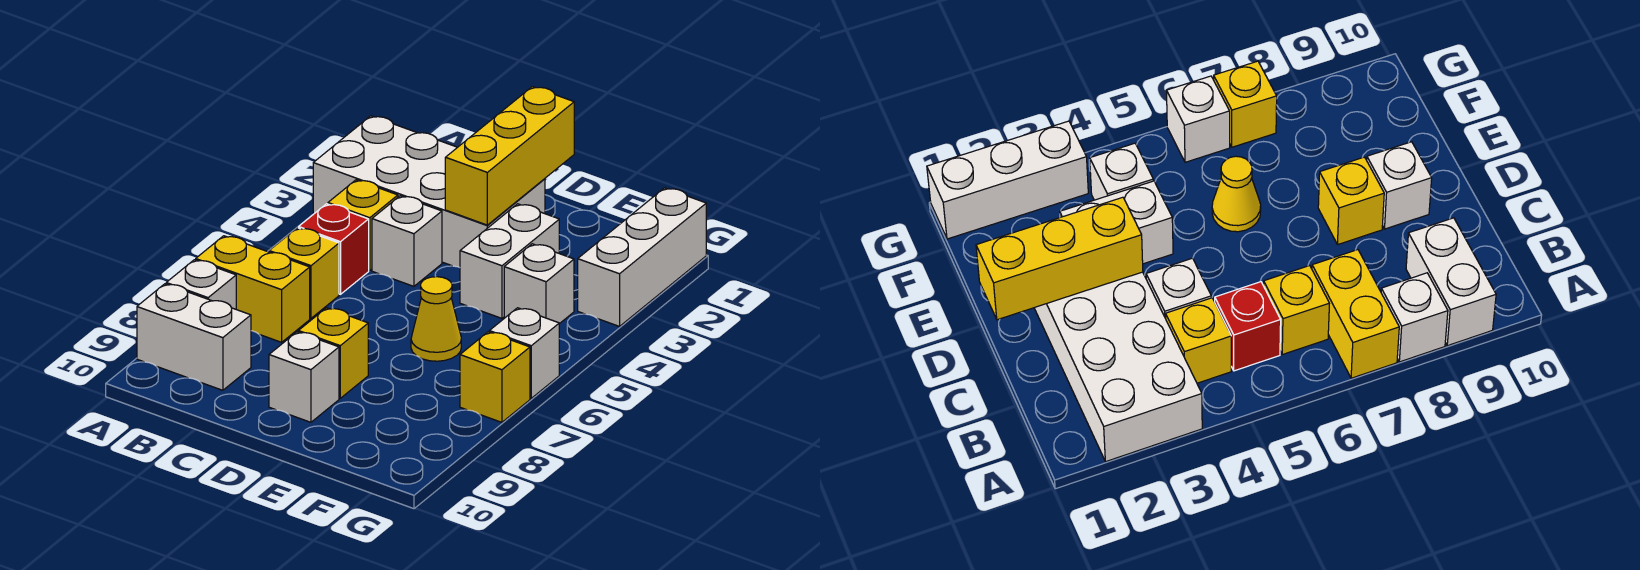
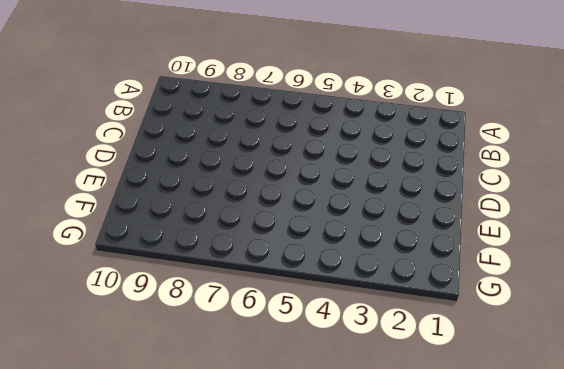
none -> white 2x4 brick [313,116,545,268]
none -> yellow 1x2 brick [196,236,310,342]
none -> white 1x1 brick [166,260,236,309]

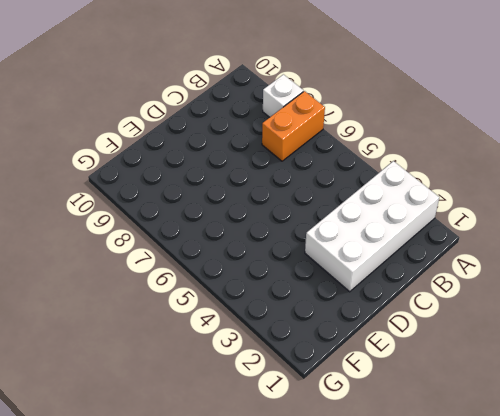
orange 1x2 brick [262,91,325,161] -> yellow 1x2 brick [196,236,310,342]
none -> white 1x2 brick [137,284,251,390]
none -> yellow 1x1 brick [328,180,398,270]
none -> red 1x1 brick [299,204,369,294]

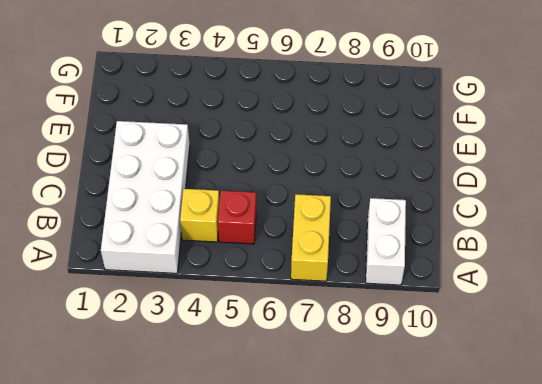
none -> white 1x1 brick [166,260,236,309]
none -> yellow 1x1 brick [269,228,339,318]
none -> white 1x1 brick [372,196,442,286]

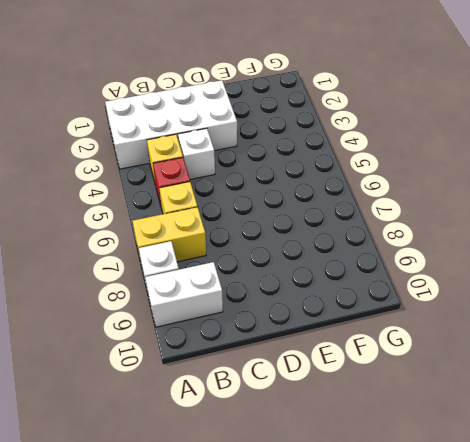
none -> yellow 1x1 brick [298,308,368,398]
none -> white 1x1 brick [269,332,339,422]
none -> white 1x2 brick [460,204,559,318]

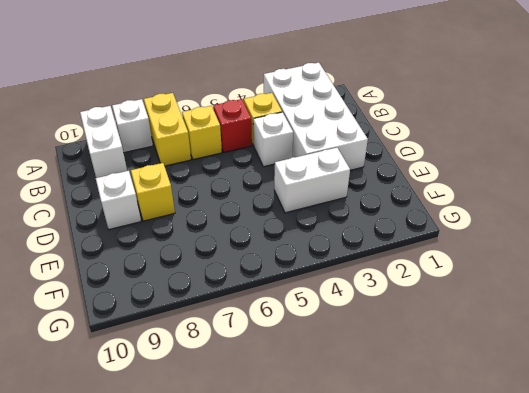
none -> yellow 1x1 cone [411,277,461,361]
none -> white 1x1 brick [504,244,574,324]
none -> white 1x3 brick [578,188,706,326]

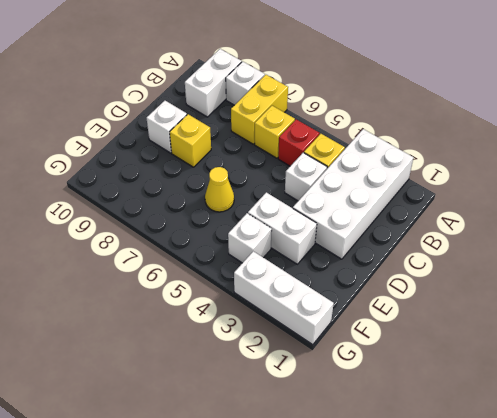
none -> white 1x1 brick [489,308,559,398]
none -> yellow 1x1 brick [460,332,530,422]
none -> yellow 1x3 brick [445,87,574,225]

